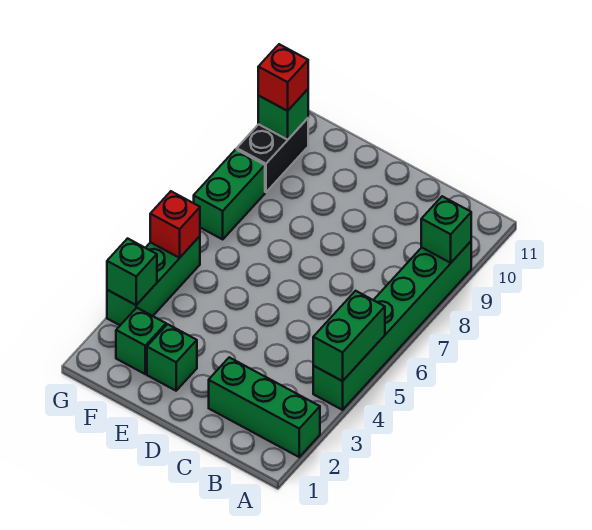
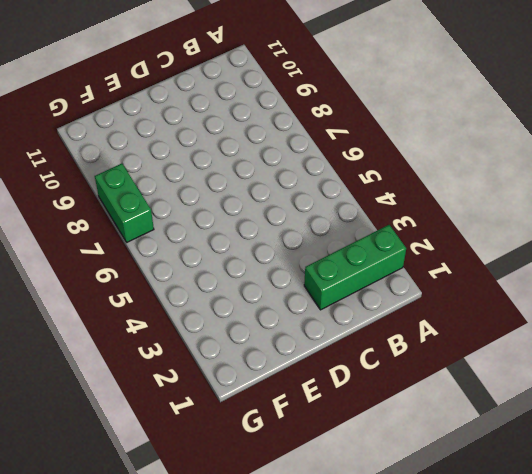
none -> green 1x6 brick [313,242,471,410]
none -> green 1x1 brick [147,324,197,391]
none -> green 1x1 brick [116,308,166,374]

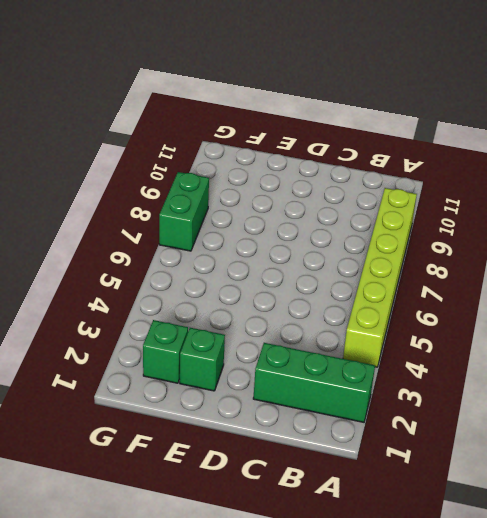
lime 1x6 brick [343,188,417,367] -> green 1x6 brick [313,242,471,410]
none -> green 1x3 brick [107,236,200,325]
none -> black 1x2 brick [237,118,308,192]
none -> green 1x2 brick [313,291,385,381]

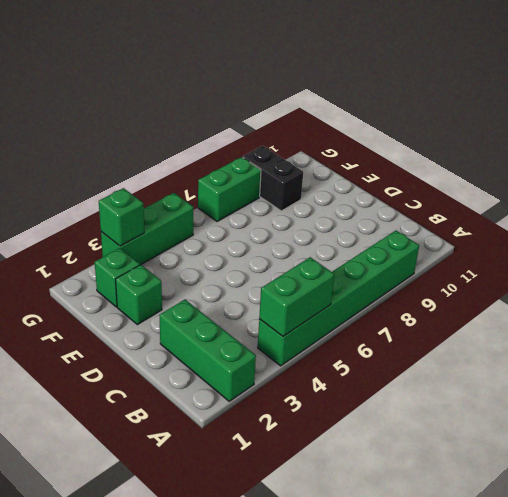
black 1x2 brick [243,146,303,211] -> black 1x2 brick turned to [237,118,308,192]
none -> green 1x1 brick [421,196,471,263]
none -> red 1x1 brick [150,191,200,258]
none -> green 1x1 brick [258,89,308,140]

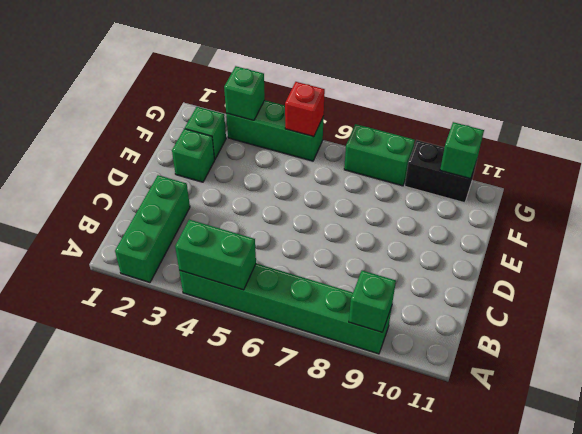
none -> red 1x1 brick [258,44,308,111]

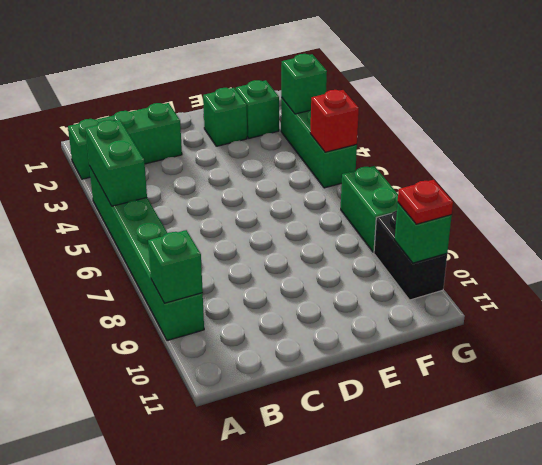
red 1x1 plate [398,180,453,224] -> red 1x1 brick [258,44,308,111]

